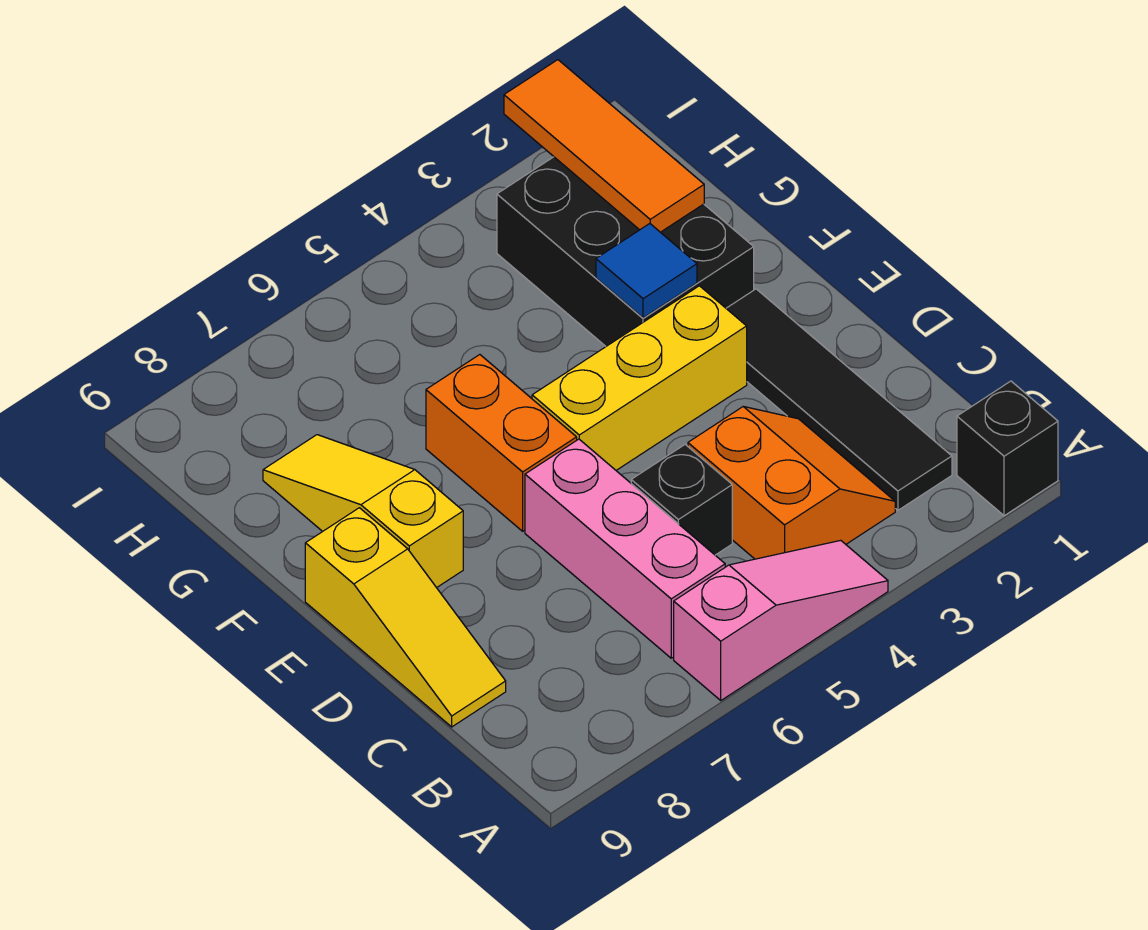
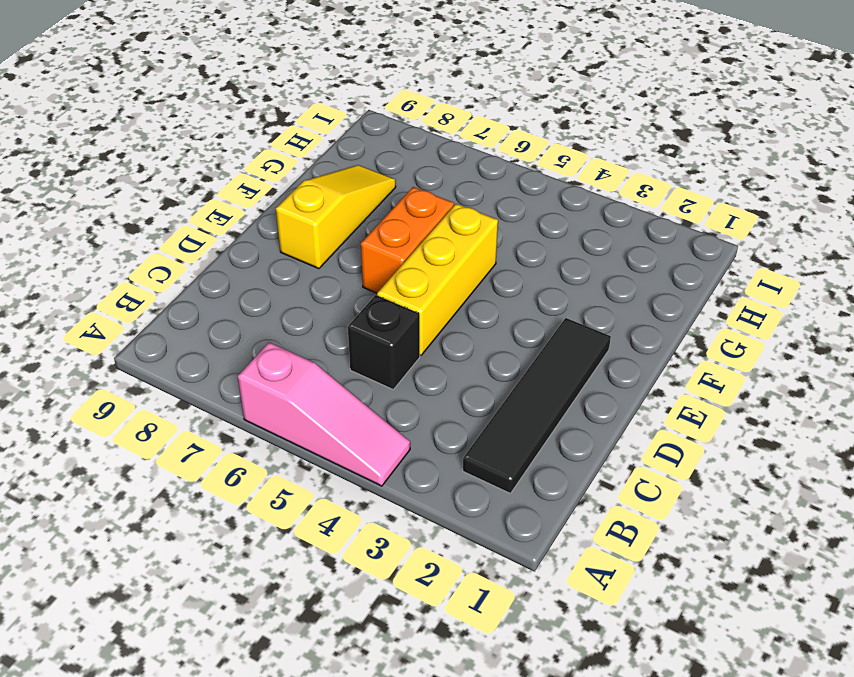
yellow 1x3 brick [377,204,498,356] -> yellow 1x3 brick turned to [532,286,747,470]
none -> black 1x1 brick [957,381,1058,516]
none -> orange 2x2 slope [688,407,895,559]
none -> pink 1x3 brick [525,439,725,658]

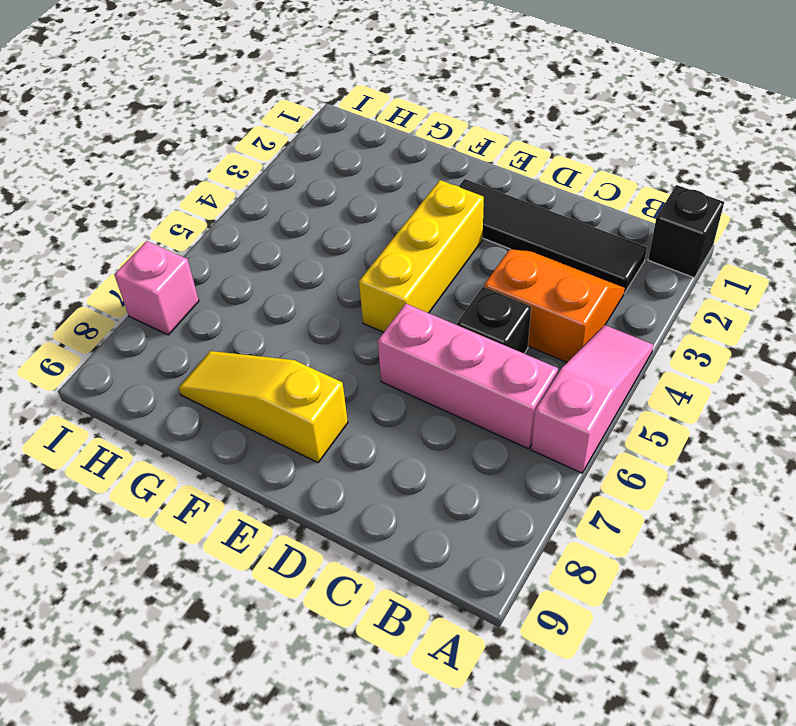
pink 1x1 brick [114,241,199,335] -> none
none -> yellow 1x3 slope [305,508,506,727]
none -> orange 1x2 brick [426,355,577,531]
none -> black 2x3 brick [497,157,754,346]

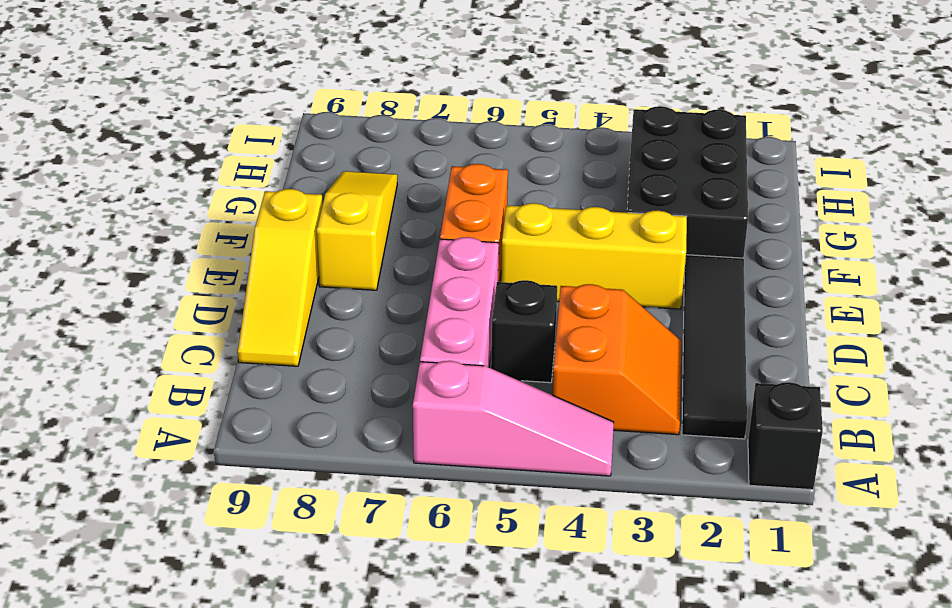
none -> blue 1x1 tile [596,224,697,318]
none -> orange 1x3 tile [504,60,704,232]

